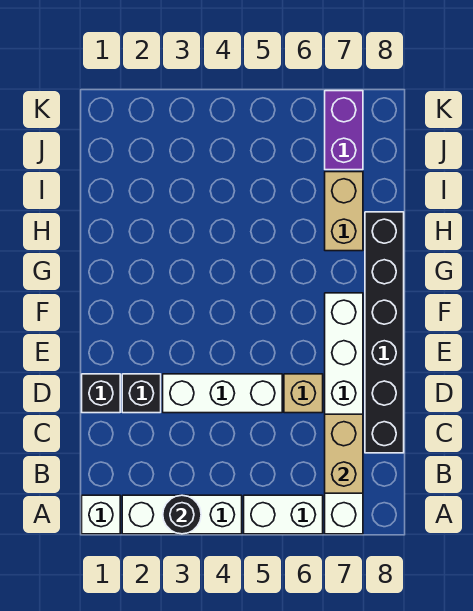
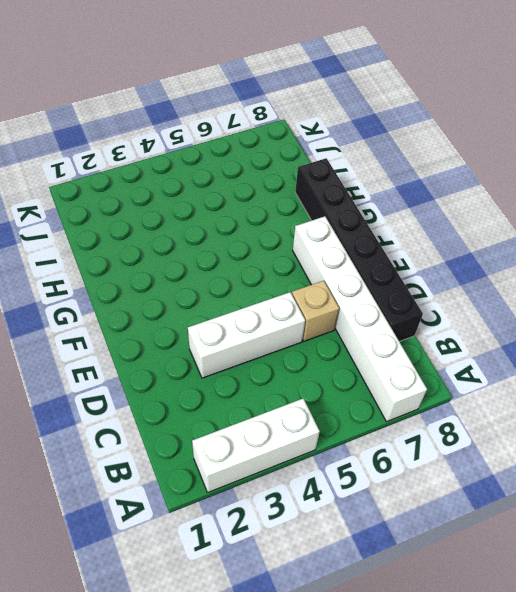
none -> white 1x1 brick [82,495,120,534]
none -> white 1x2 brick [244,495,323,534]
none -> black 1x1 brick [82,374,120,413]

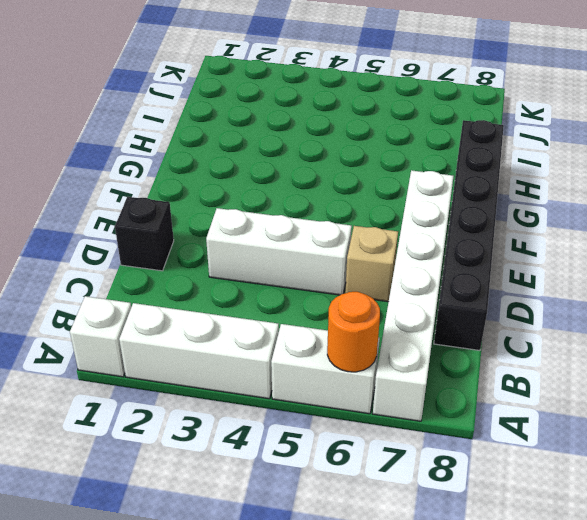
orange 1x1 round brick [327,292,380,372] -> none
none -> black 1x1 brick [122,374,161,413]
none -> tan 1x2 brick [325,172,363,251]
none -> purple 1x2 brick [325,91,363,170]

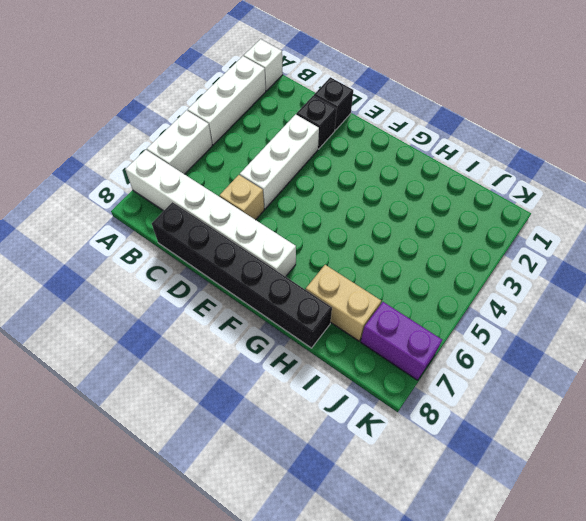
none -> black 1x1 round brick [163,495,201,534]
none -> tan 1x2 brick [325,414,363,493]

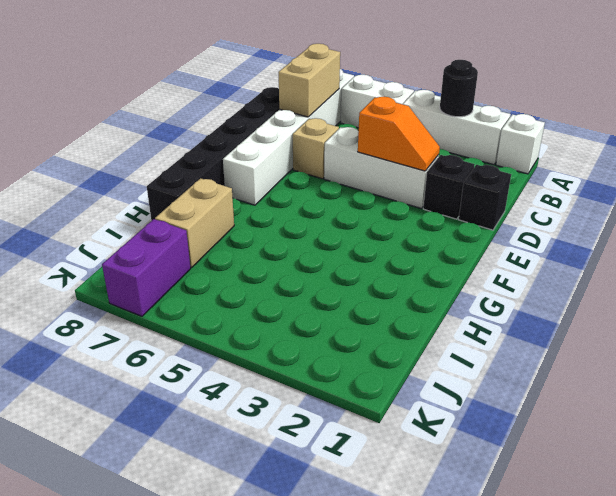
orange 1x2 slope [358,97,440,171] -> none

